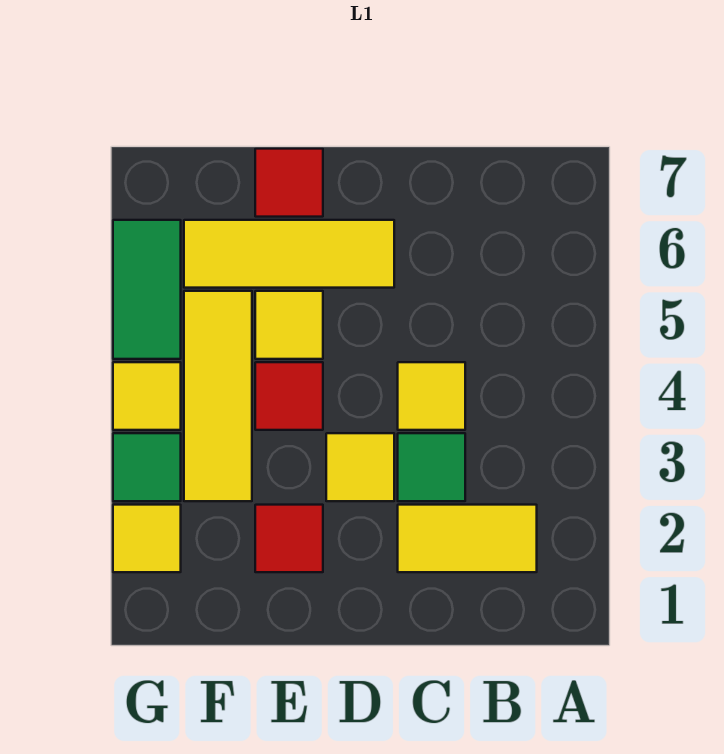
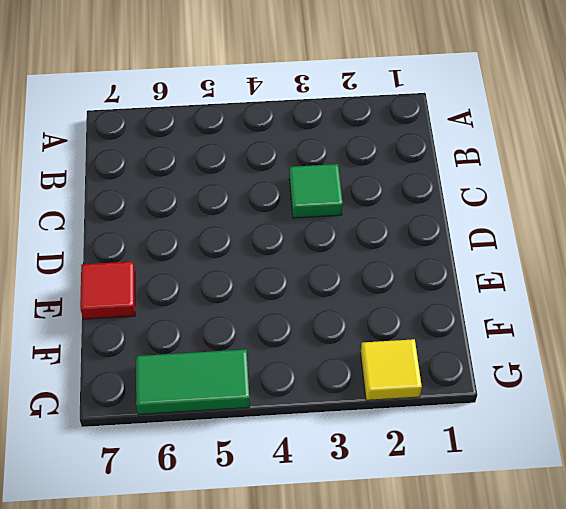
none -> yellow 1x2 tile [398,505,537,572]
none -> yellow 1x1 tile [398,362,465,430]
none -> yellow 1x1 tile [326,433,394,501]

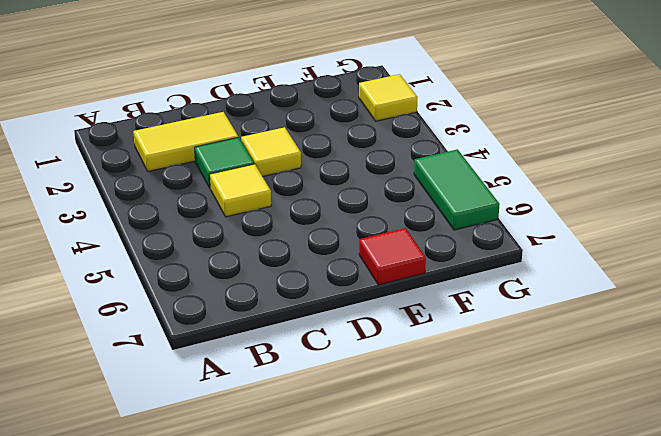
none -> yellow 1x3 tile [184,220,394,288]
none -> red 1x1 tile [255,505,323,572]
none -> red 1x1 tile [255,362,323,430]

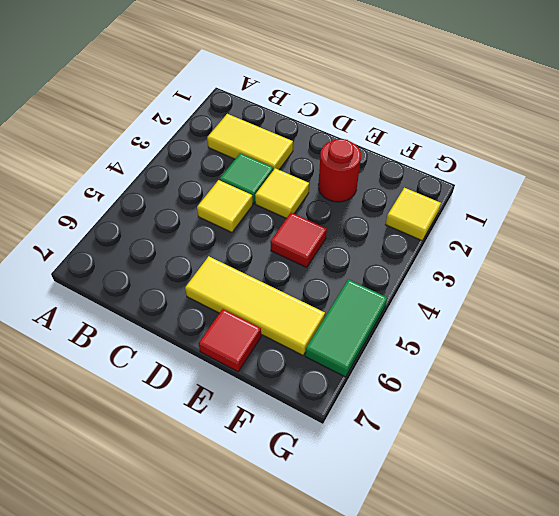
red 1x1 round brick [318,139,361,202] -> red 1x1 tile [255,505,323,572]
none -> yellow 1x1 tile [255,291,323,359]
none -> yellow 1x3 tile [184,291,252,501]
none -> green 1x1 tile [113,433,181,501]

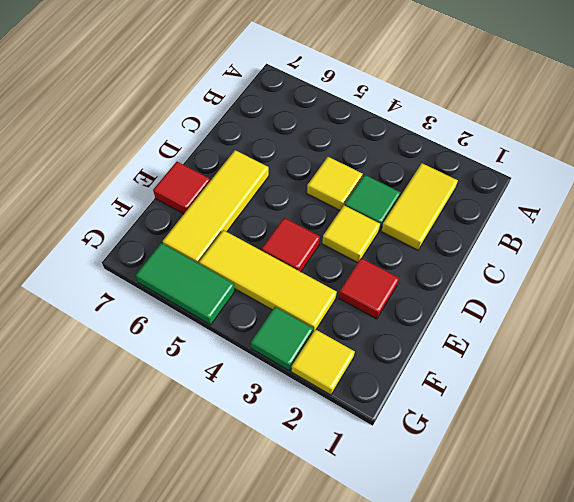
none -> yellow 1x1 tile [255,291,323,359]
none -> yellow 1x1 tile [113,362,181,430]

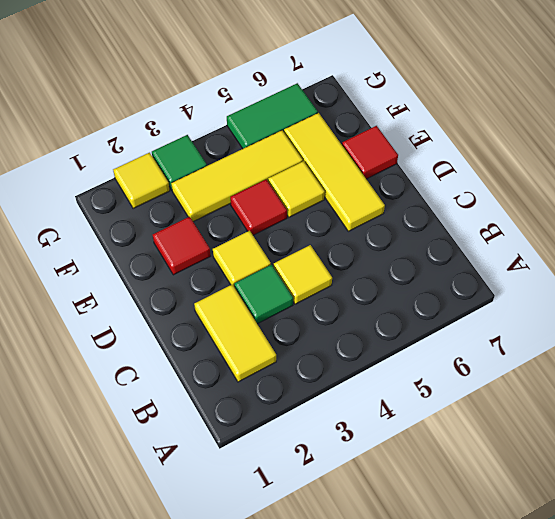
none -> yellow 1x1 tile [113,362,181,430]

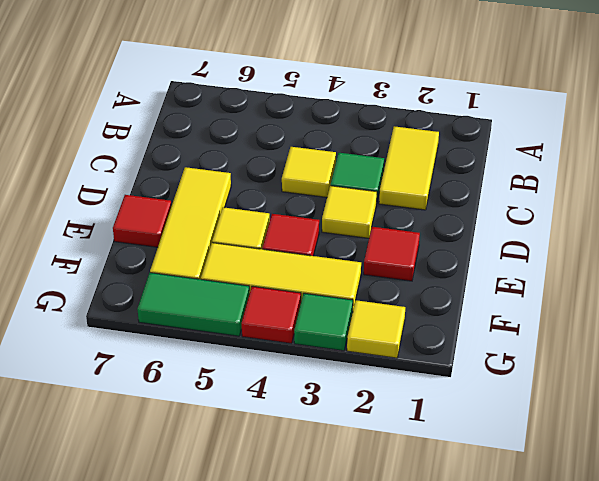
red 1x1 tile [242,286,301,344] -> yellow 1x1 tile [113,362,181,430]

